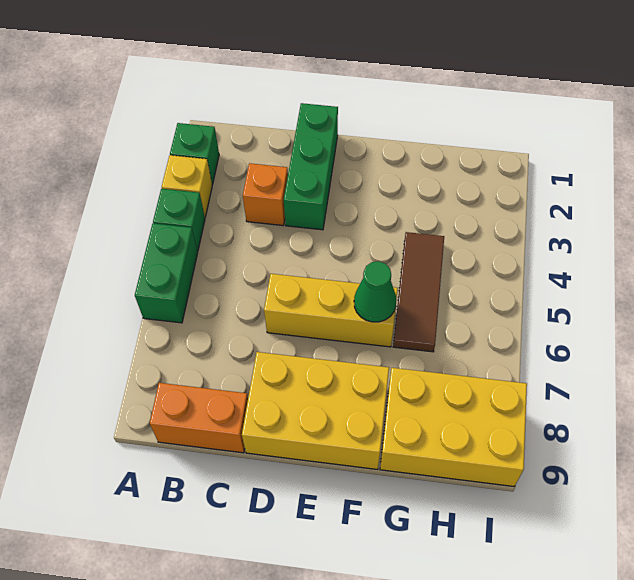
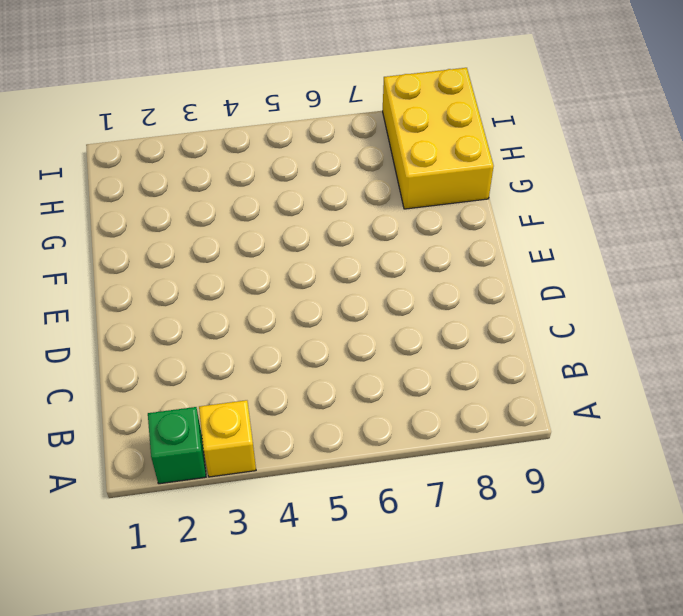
none -> green 1x1 brick [153,189,205,251]
none -> green 1x2 brick [135,223,198,323]
none -> orange 1x2 brick [150,383,248,453]

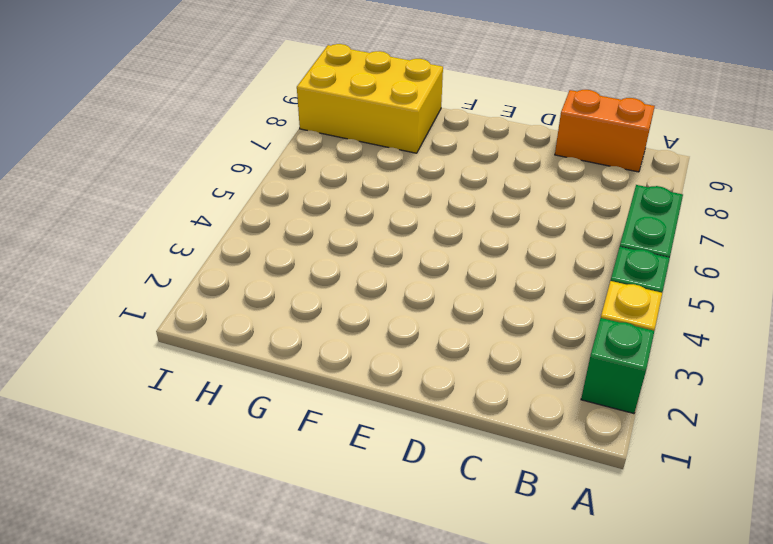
none -> orange 1x1 brick [243,163,288,226]
none -> green 1x3 brick [284,103,338,230]
none -> yellow 1x3 brick [264,274,398,347]

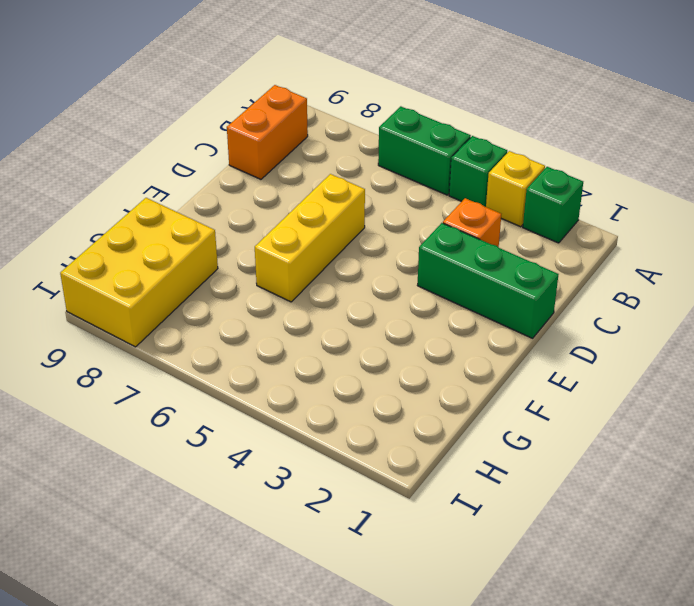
none -> yellow 2x3 brick [242,352,389,469]
none -> brown 1x3 tile [393,232,444,352]
none -> green 1x1 cone [354,261,396,322]

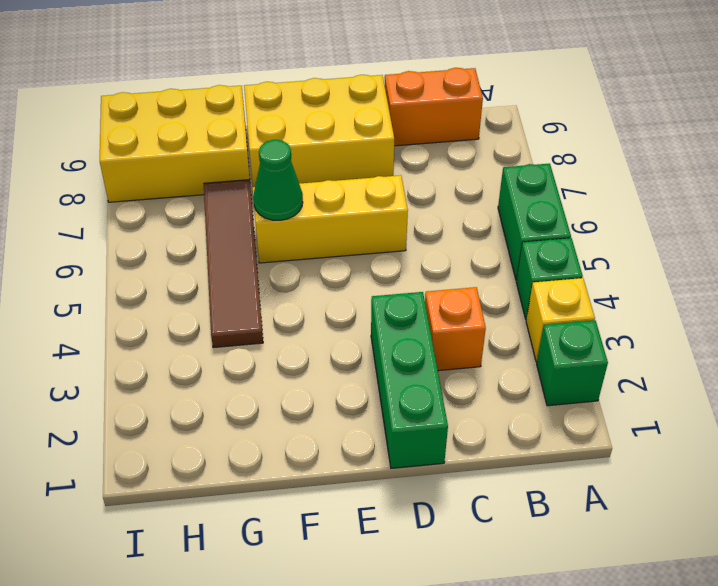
brown 1x4 tile [204,180,263,348] -> brown 1x3 tile [393,232,444,352]

